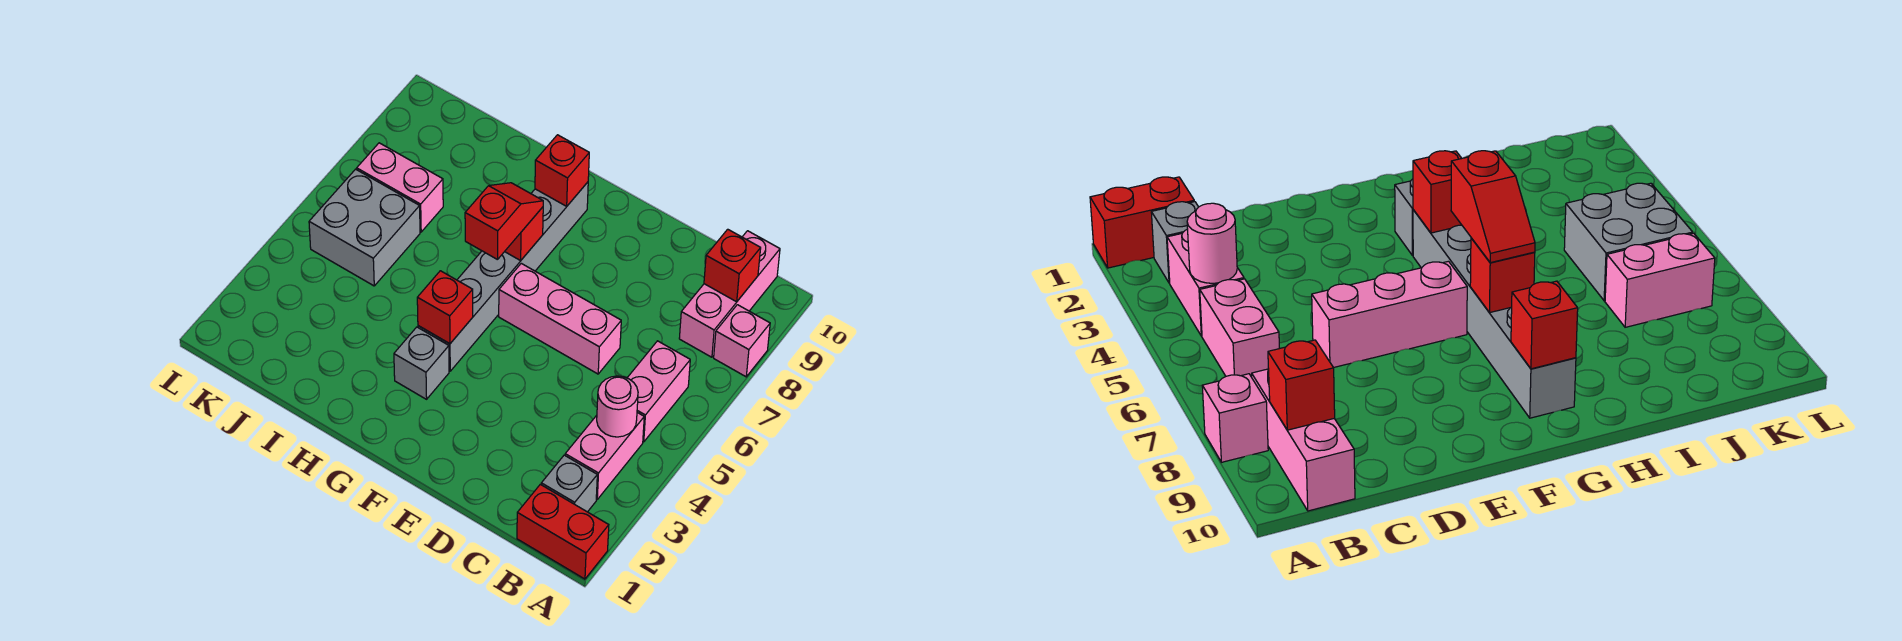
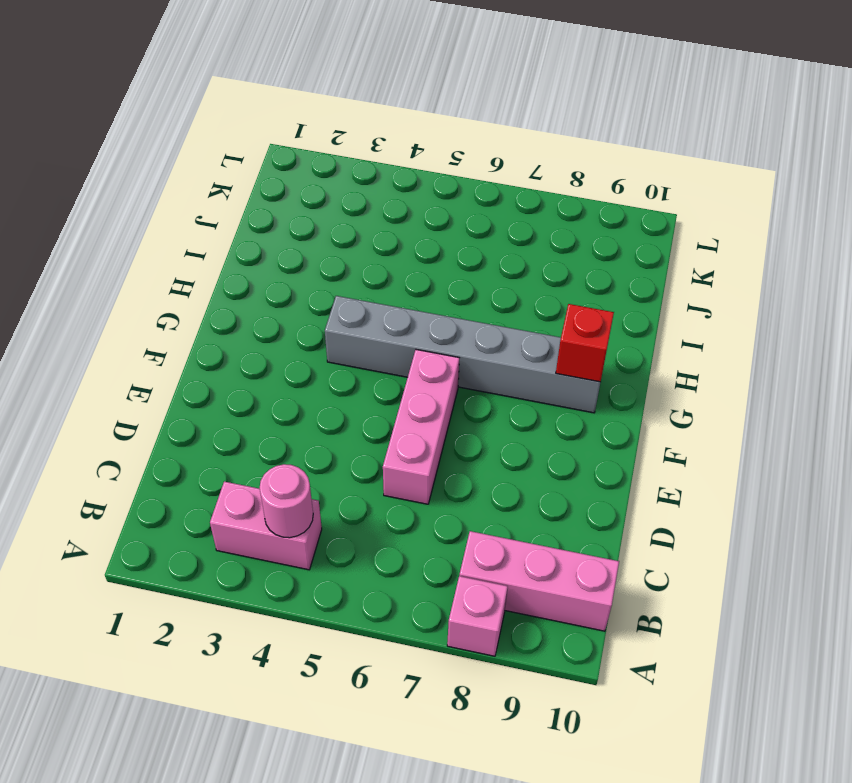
none -> red 1x2 brick [517,484,609,579]
none -> grey 1x1 brick [541,455,597,512]
none -> pink 1x2 brick [627,341,690,442]

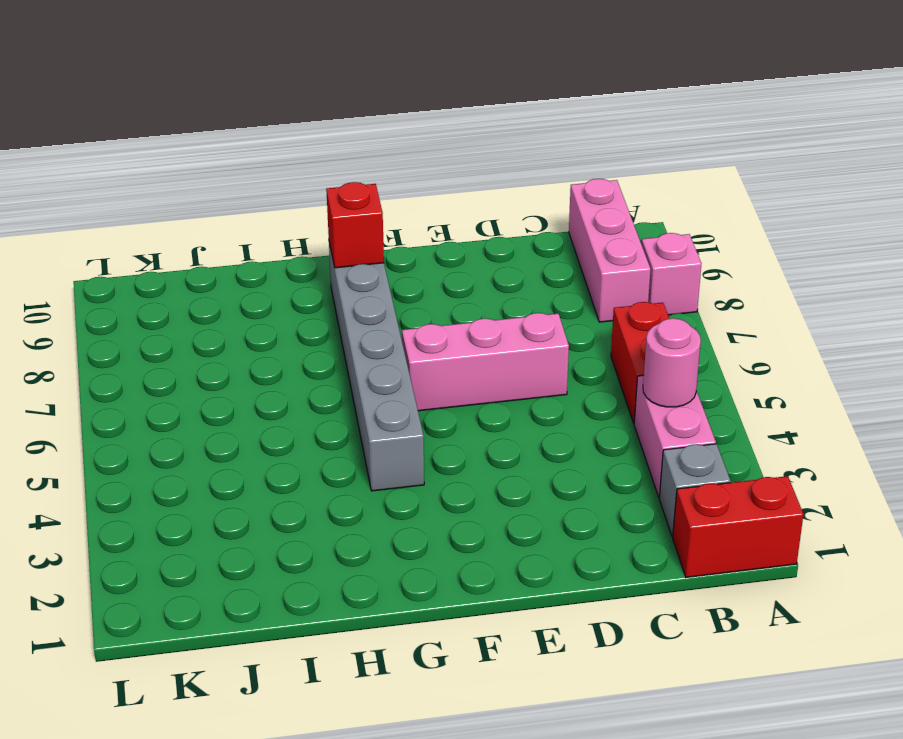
red 1x2 brick [611,302,669,423] -> pink 1x2 brick [627,341,690,442]
none -> grey 1x1 brick [394,327,449,399]
none -> grey 2x2 brick [309,169,420,286]
none -> pink 1x2 brick [357,143,443,232]

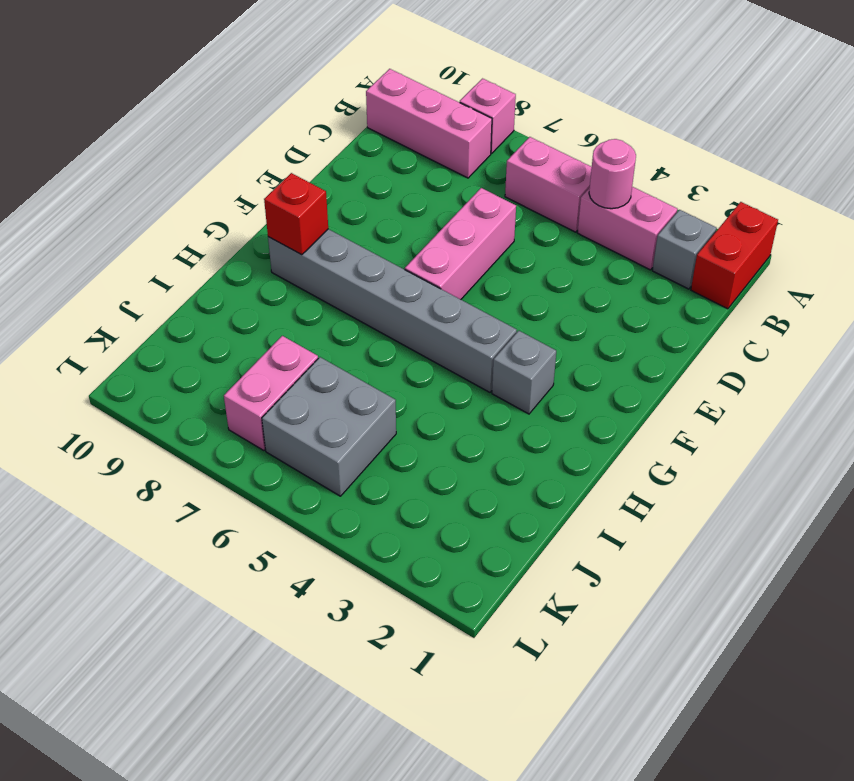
none -> red 1x1 brick [704,229,761,302]
none -> red 1x1 brick [417,271,473,344]
none -> red 1x1 brick [505,207,543,260]

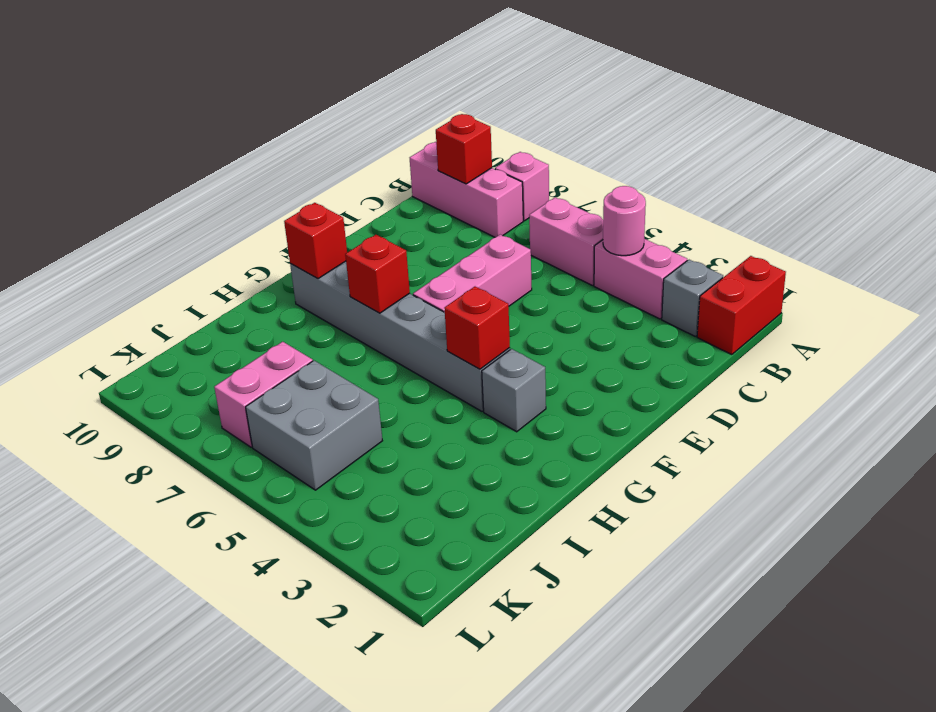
none -> red 1x2 slope [465,183,543,260]

